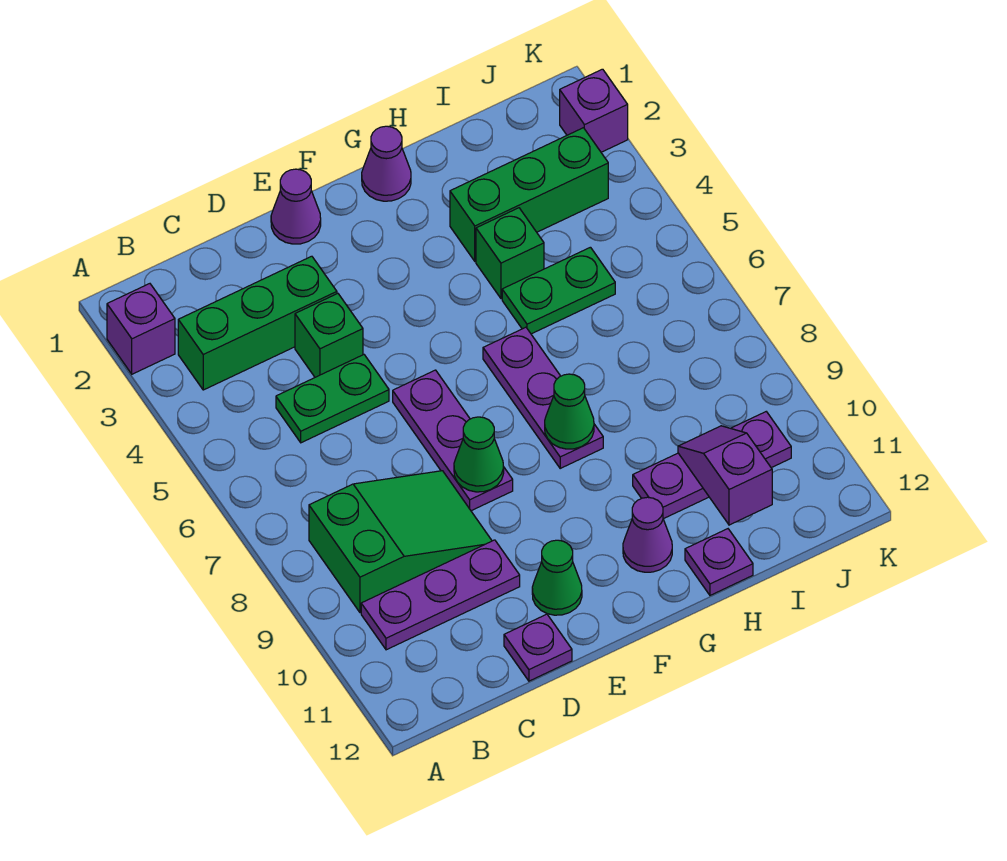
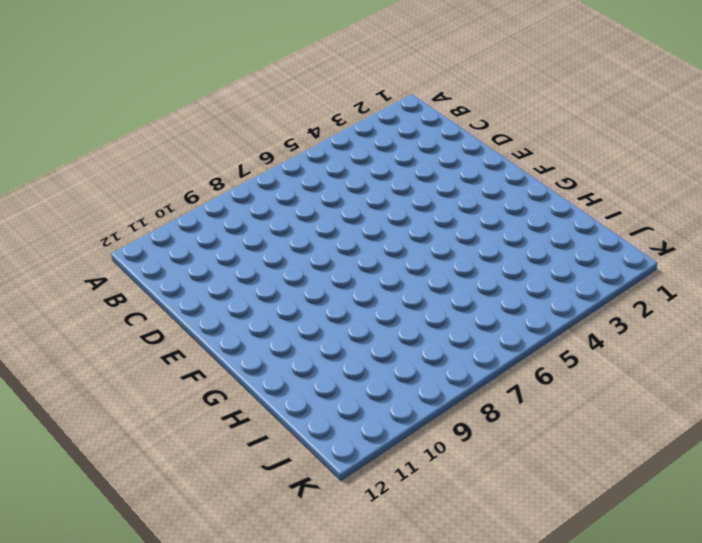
none -> purple 1x1 brick [107,284,175,374]
none -> green 1x3 brick [178,256,337,390]
none -> green 2x3 slope [309,471,492,613]

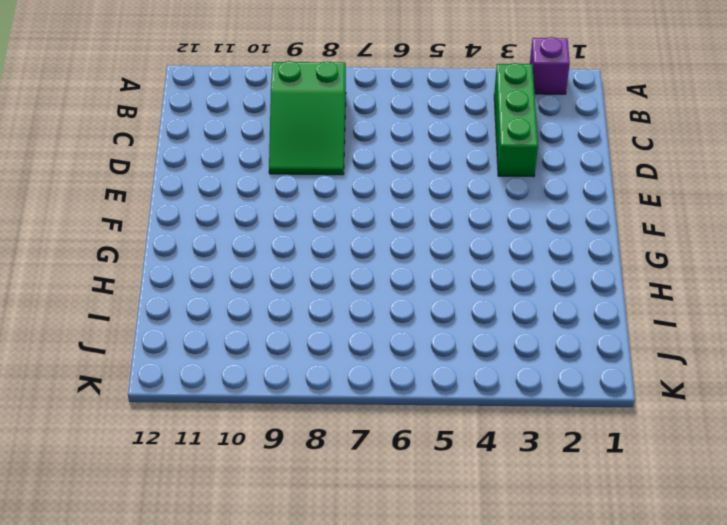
none -> purple 1x3 plate [361,540,520,650]
none -> green 1x2 plate [276,355,389,443]
none -> green 1x1 brick [295,294,363,377]

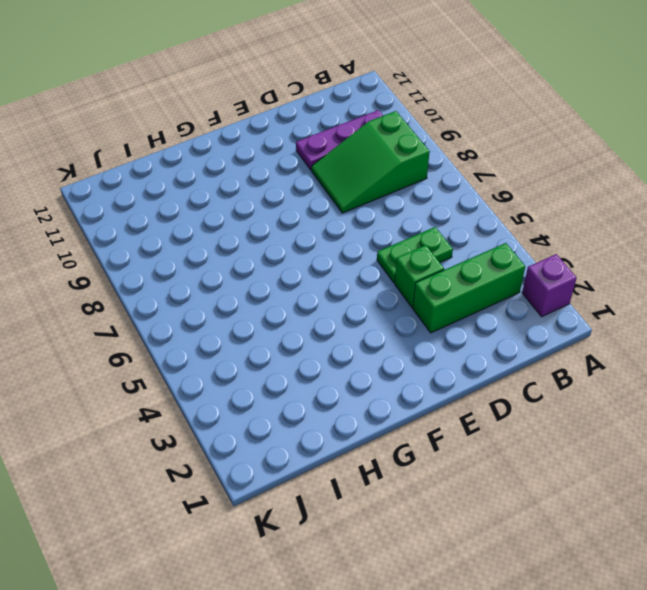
none -> purple 1x1 plate [504,614,572,681]
none -> purple 1x1 cone [271,169,321,244]
none -> purple 1x3 plate [393,370,513,511]

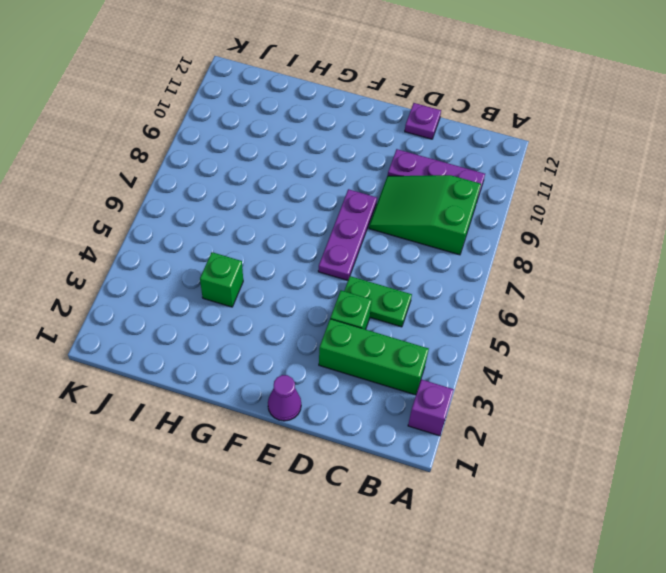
none -> green 1x1 cone [532,540,582,615]
none -> purple 1x1 cone [362,126,411,201]
none -> purple 1x3 plate [483,327,603,468]

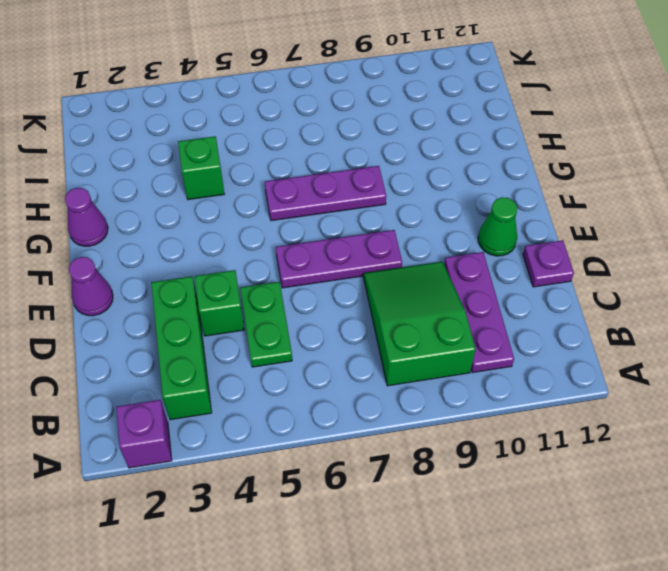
none -> purple 1x1 cone [623,497,672,572]
none -> green 1x3 brick [450,128,608,261]
none -> green 1x2 plate [502,247,615,334]

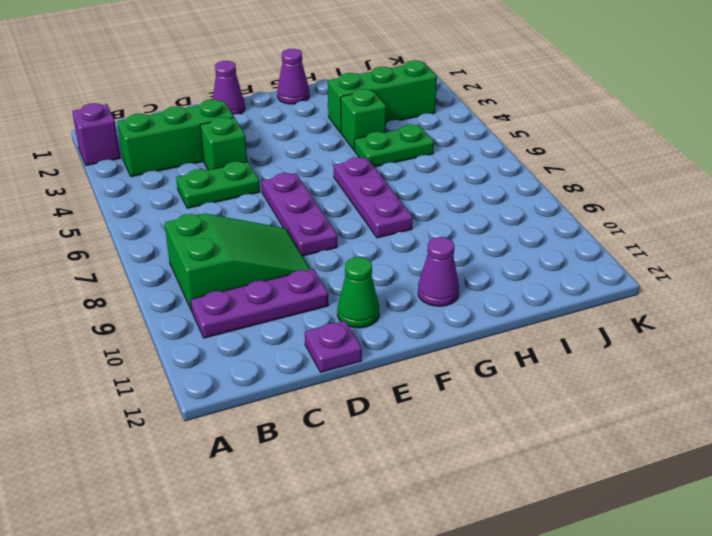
none -> purple 1x3 plate [633,412,791,519]
none -> purple 1x1 plate [685,529,753,595]
none -> purple 1x1 brick [560,69,628,152]

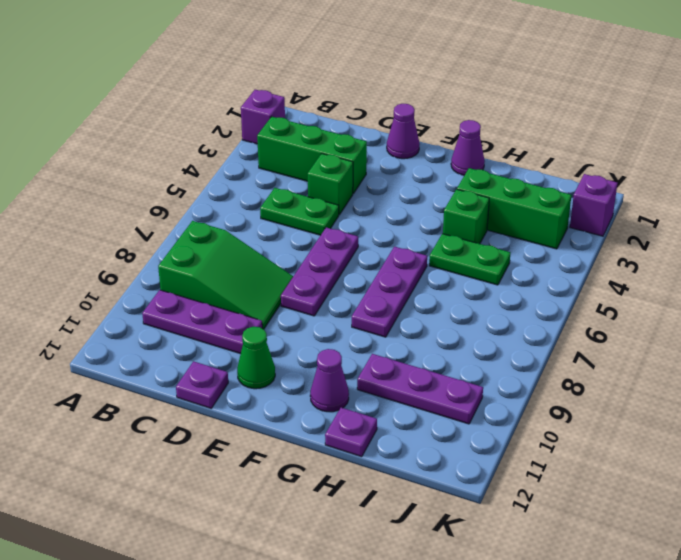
none -> green 1x1 cone [454,417,504,492]
none -> green 1x1 cone [545,374,594,449]
none -> purple 1x2 slope [678,426,772,525]

